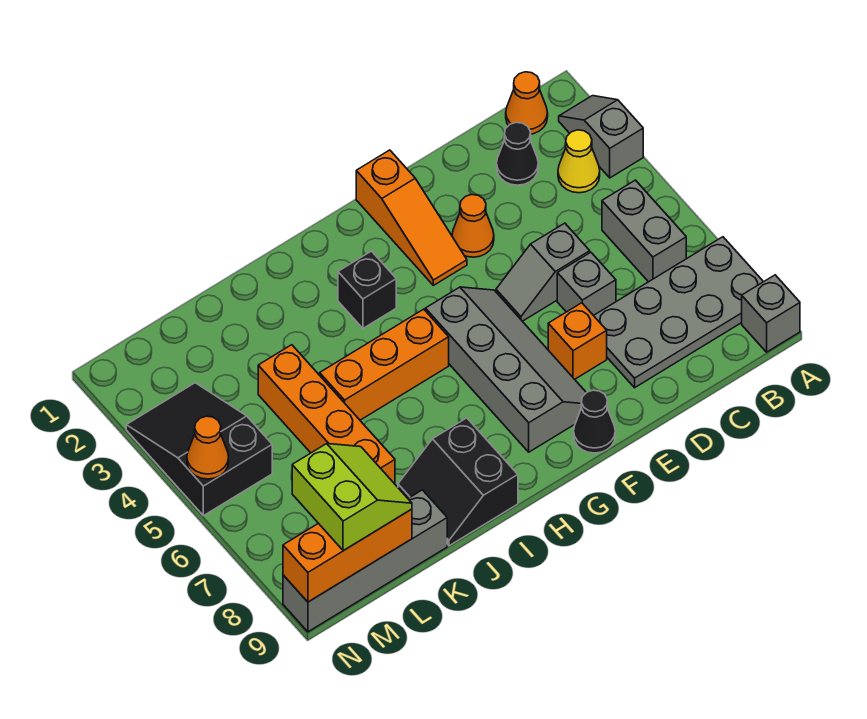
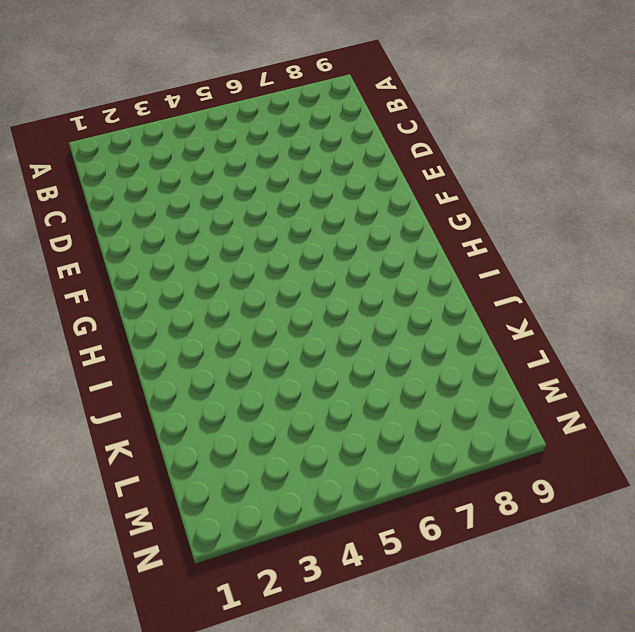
none -> grey 1x2 slope [559,96,643,178]
none -> grey 2x4 plate [594,237,763,388]
none -> grey 1x1 brick [742,275,800,352]

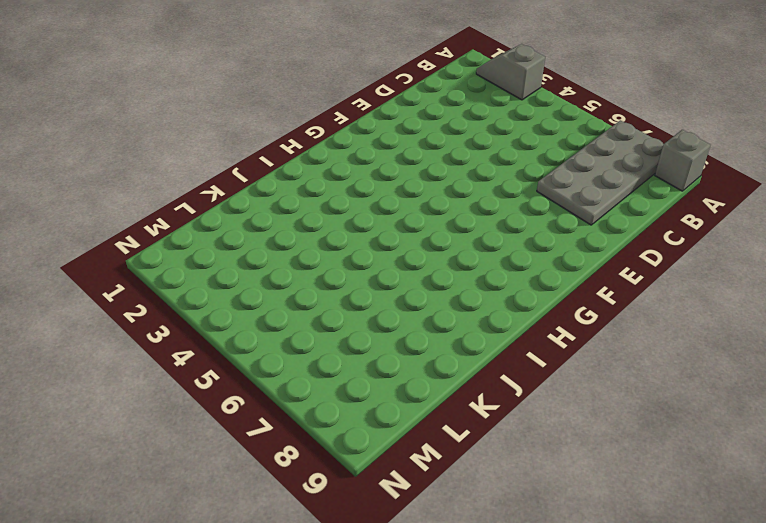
none -> orange 1x1 cone [506,72,548,134]
none -> yellow 1x1 cone [558,130,600,193]
none -> grey 1x2 brick [602,180,686,282]

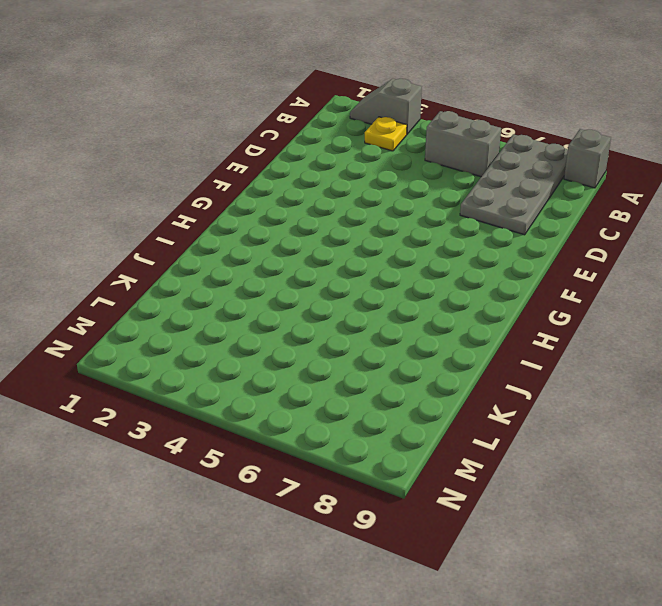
yellow 1x1 plate [365,117,407,151] -> yellow 1x1 cone [558,130,600,193]
none -> orange 1x1 cone [506,72,548,134]
none -> black 1x1 cone [497,122,538,185]
none -> grey 1x2 slope [496,223,590,321]

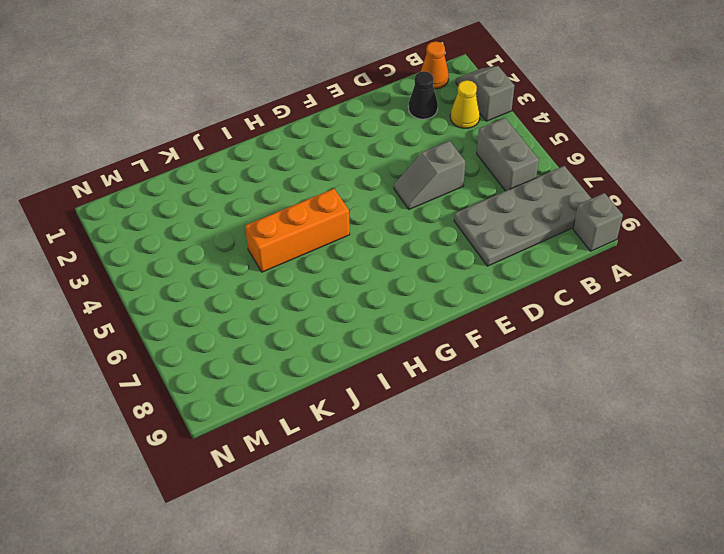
none -> grey 1x1 brick [557,252,616,316]
none -> orange 1x1 cone [452,195,494,257]
none -> orange 1x1 brick [548,303,607,379]

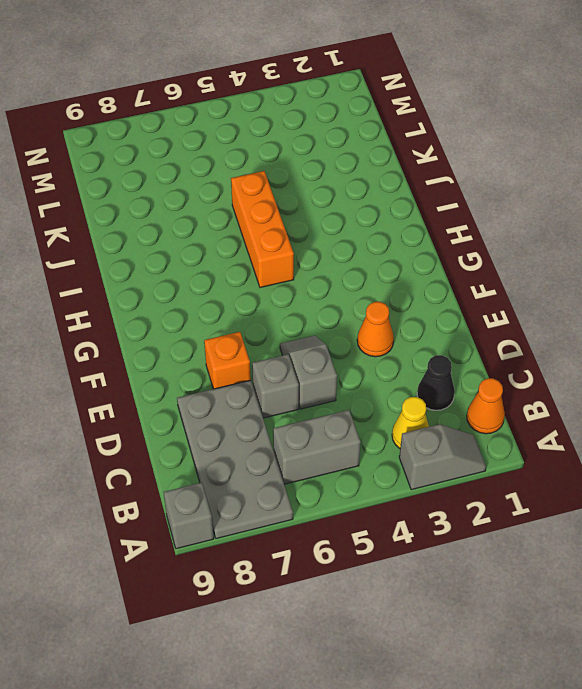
none -> orange 1x3 slope [356,150,467,285]
none -> grey 2x4 slope [425,287,586,452]
none -> black 1x1 cone [574,390,615,453]

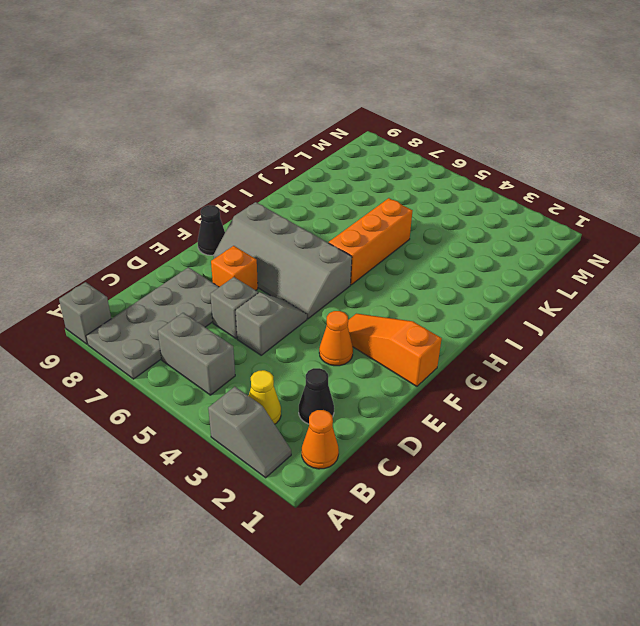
none -> black 1x1 brick [338,251,396,328]
none -> black 2x2 slope [398,418,518,546]
none -> orange 1x4 brick [258,345,395,484]

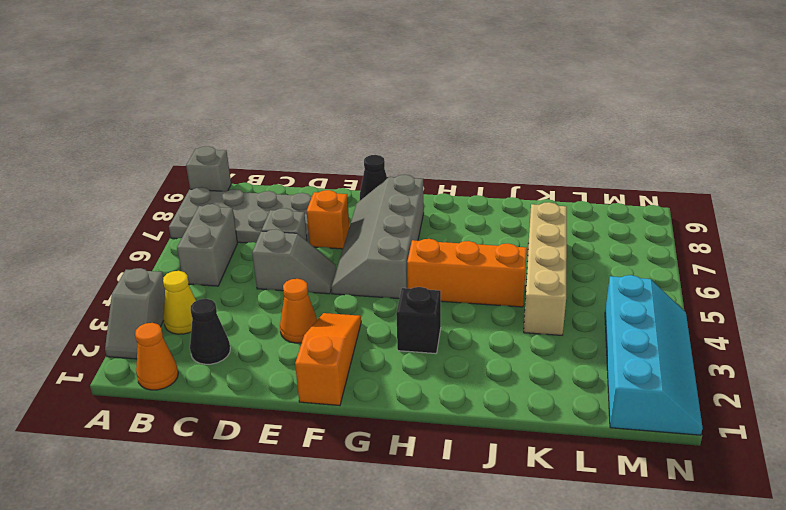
tan 1x4 brick [524,202,567,335] -> orange 1x4 brick [258,345,395,484]
cyan 2x4 slope [605,275,703,435] -> black 2x3 slope [126,383,272,516]
none -> black 2x2 slope [398,418,518,546]
none -> grey 1x4 brick [283,490,447,632]
none -> orange 1x3 brick [283,509,412,602]

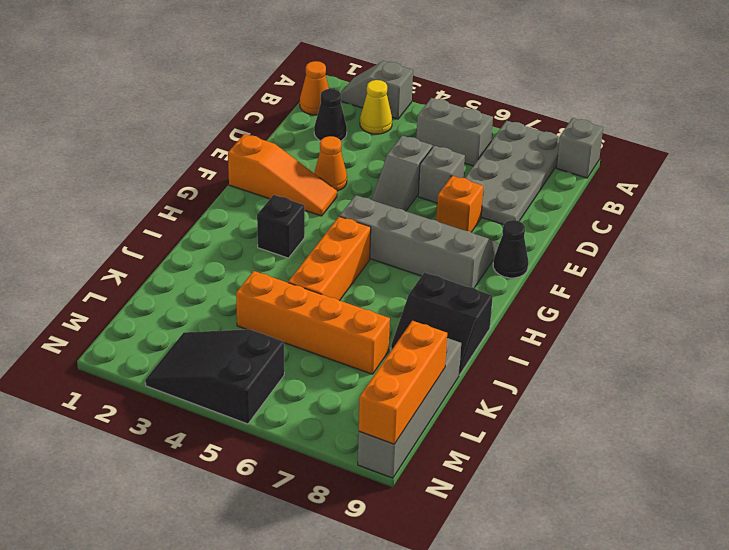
none -> orange 1x1 cone [187,416,229,479]
none -> lime 2x2 slope [292,444,412,551]

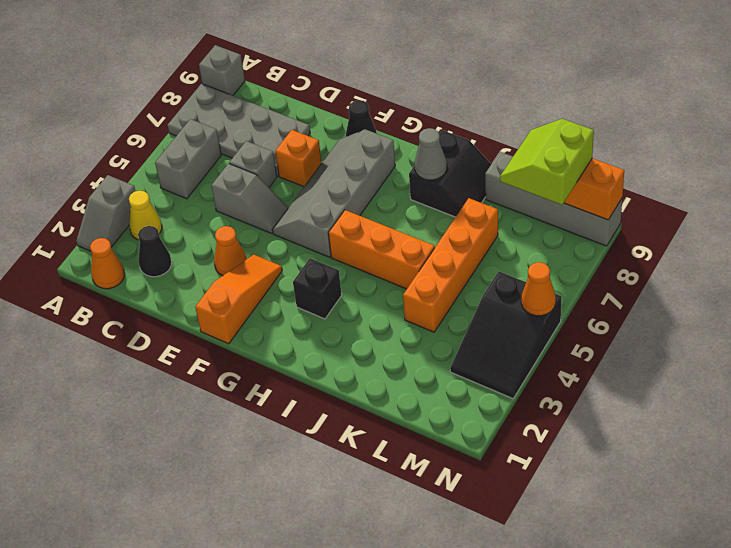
grey 1x1 cone [415,128,447,180] -> none

